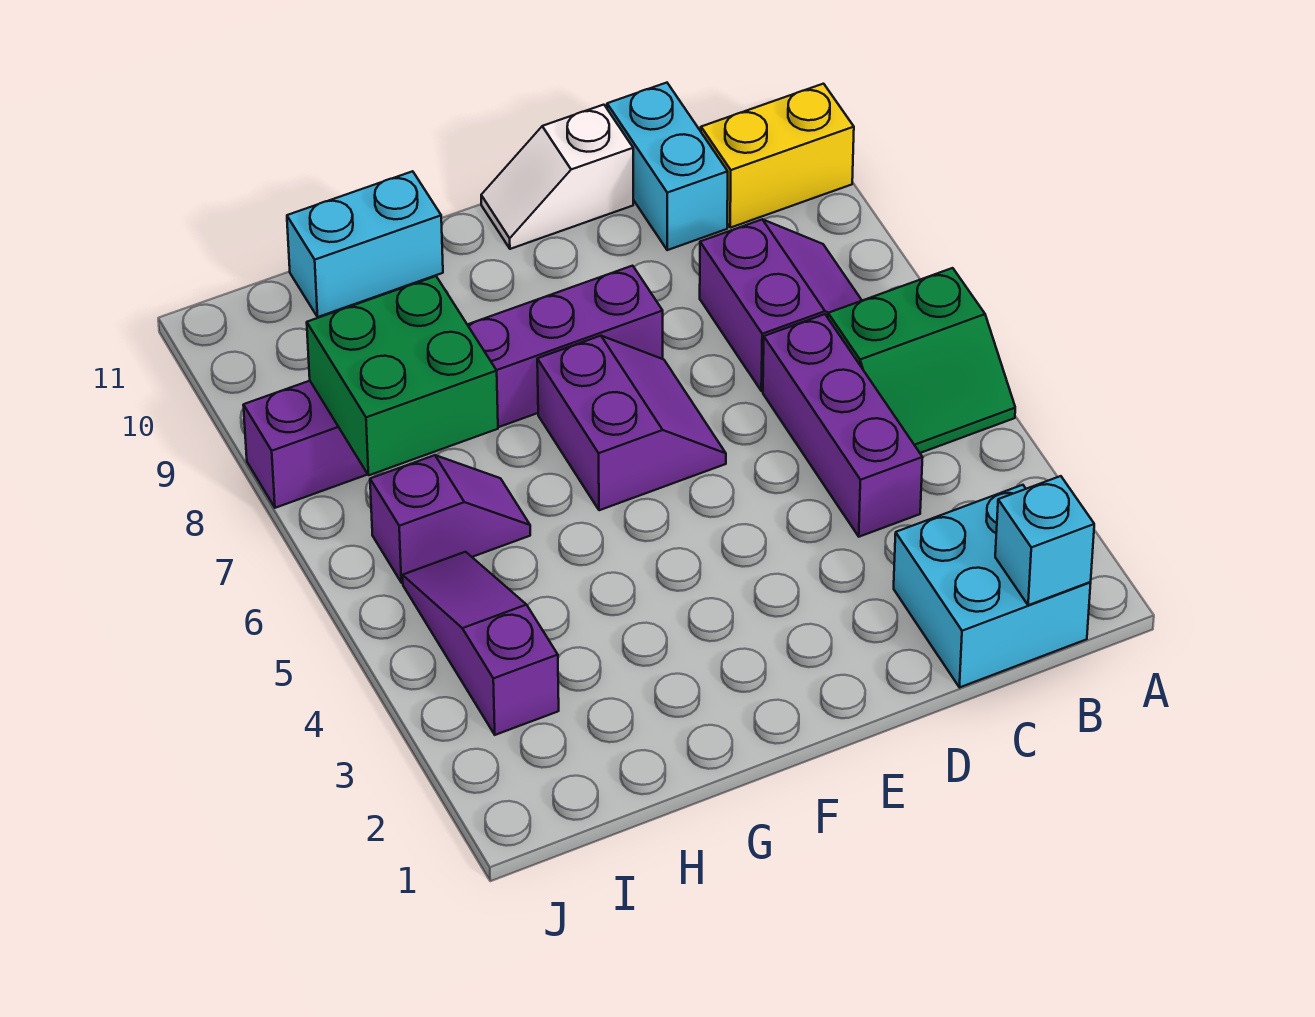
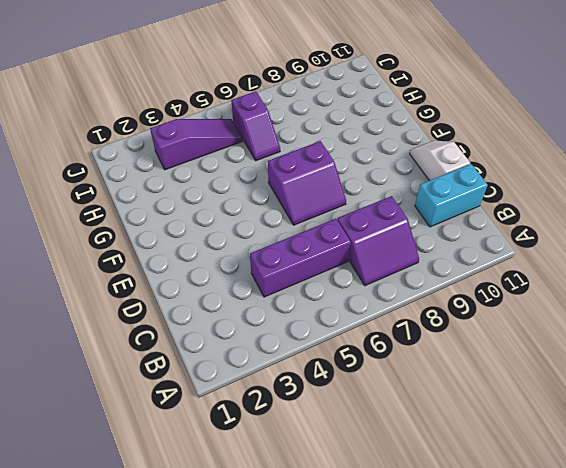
none -> green 2x2 slope [828,268,1015,453]
none -> yellow 1x2 brick [701,84,854,228]
none -> cyan 2x2 brick [894,485,1091,688]

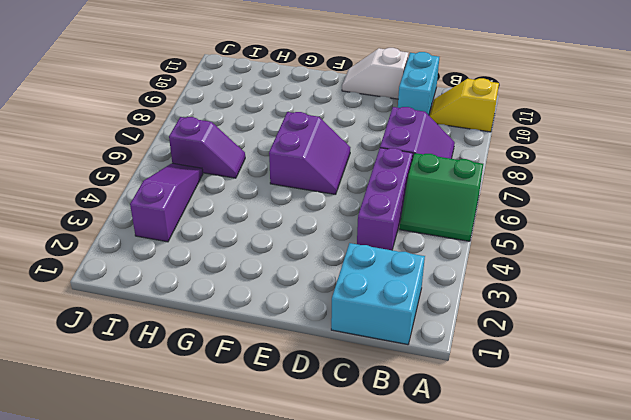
yellow 1x2 slope [429,78,499,132] -> yellow 1x2 brick [701,84,854,228]
none -> purple 1x6 brick [243,266,663,508]
none -> cyan 1x2 brick [287,171,443,317]
none -> cyan 1x1 brick [995,476,1094,605]

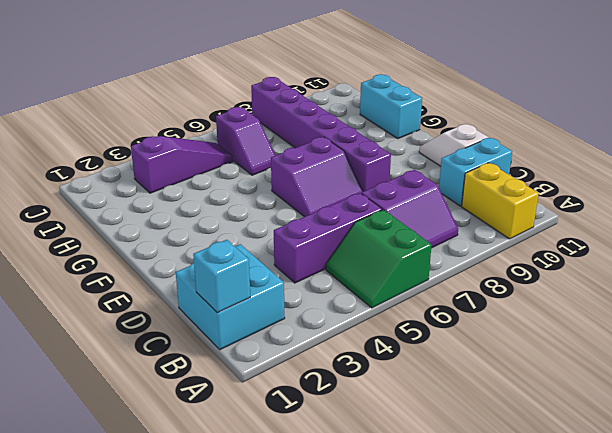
none -> green 2x2 brick [307,276,498,475]

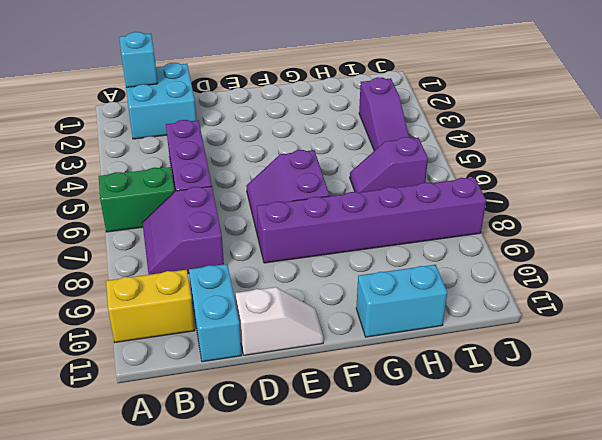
none -> green 2x2 brick [307,276,498,475]

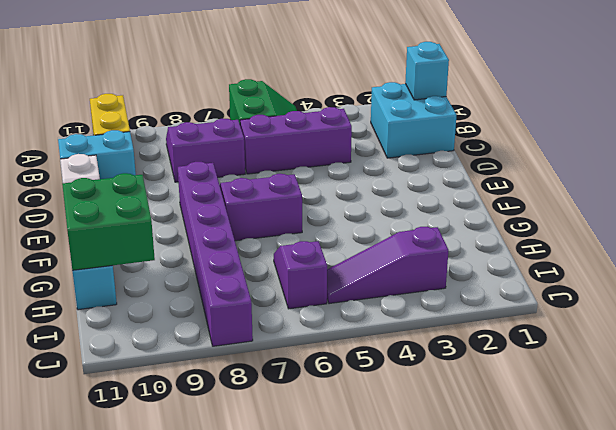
green 2x2 brick [62,173,155,270] -> green 2x2 brick moved to [307,276,498,475]

